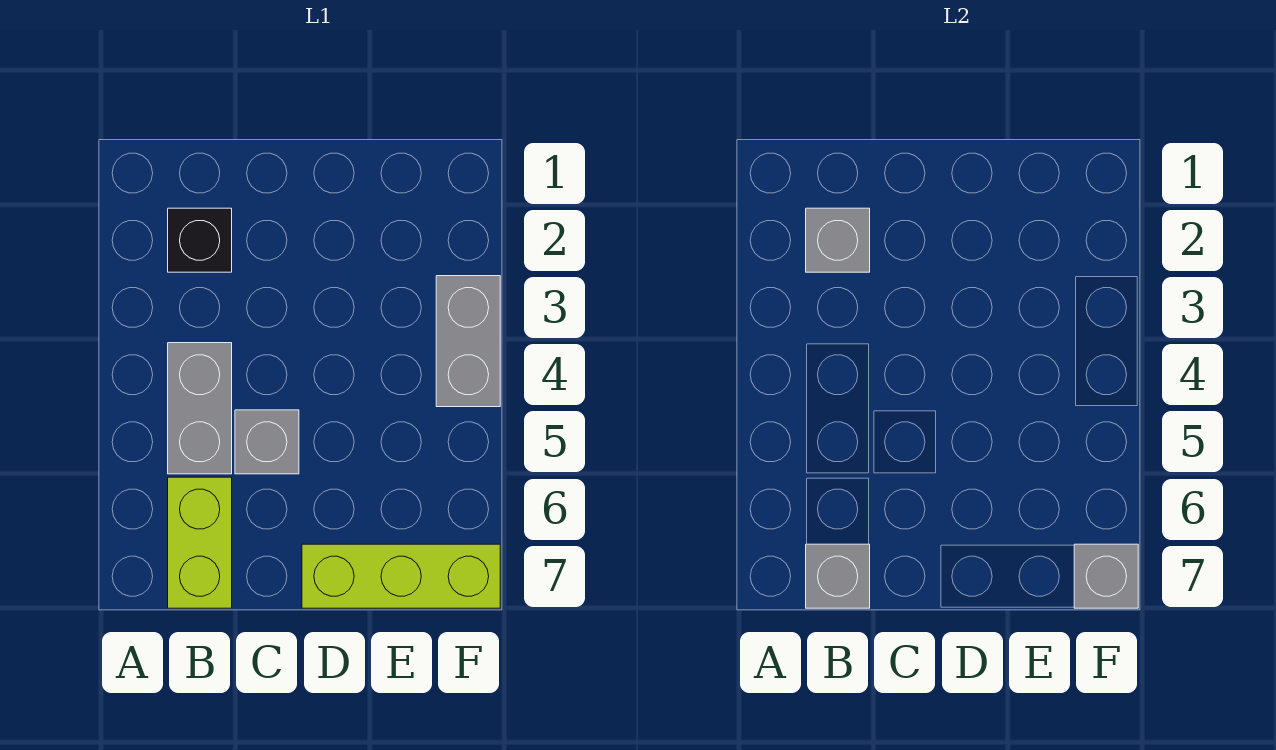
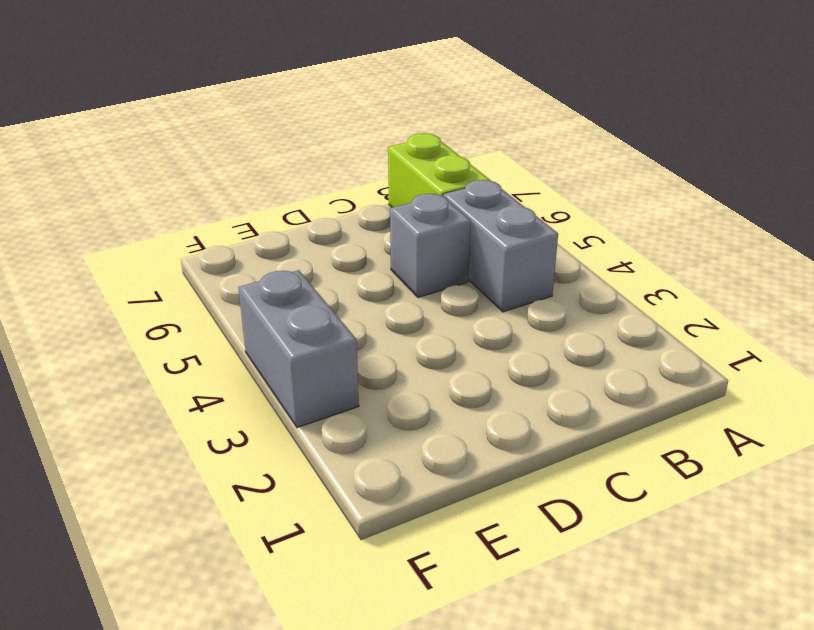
none -> black 1x1 brick [168,208,232,272]
none -> lime 1x3 brick [302,544,500,608]

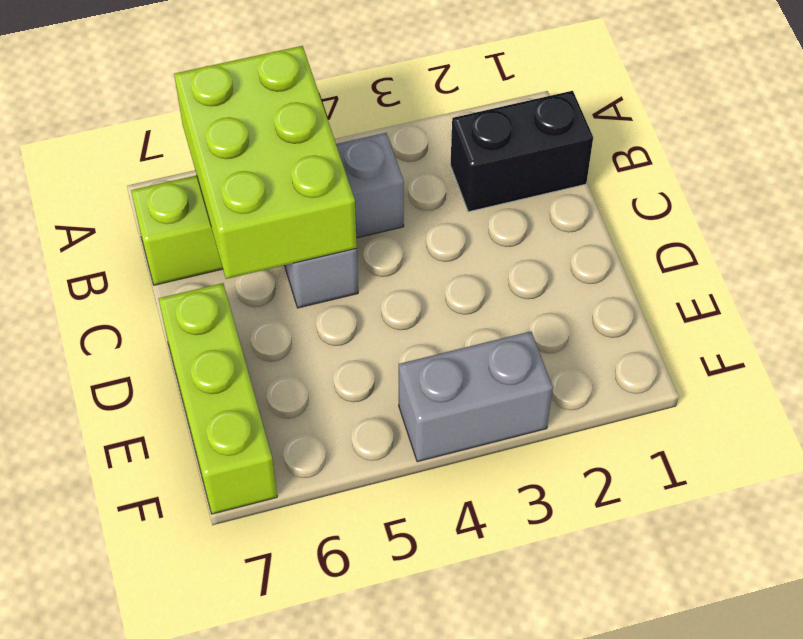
lime 2x3 brick [174,46,357,279] -> none
black 1x2 brick [450,91,593,212] -> black 1x1 brick [168,208,232,272]
none -> grey 1x1 brick [806,208,870,272]
none -> grey 1x1 brick [806,544,870,608]

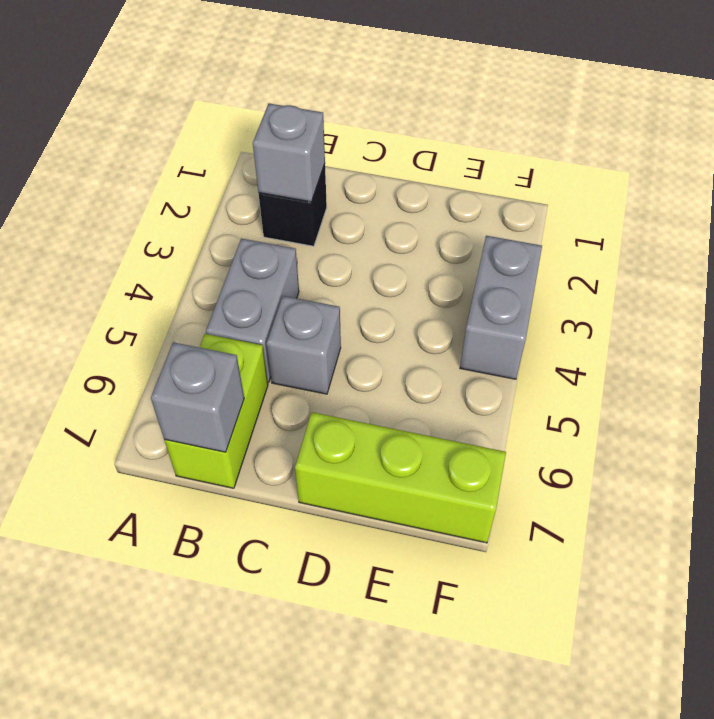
none -> grey 1x1 brick [1074,544,1138,608]

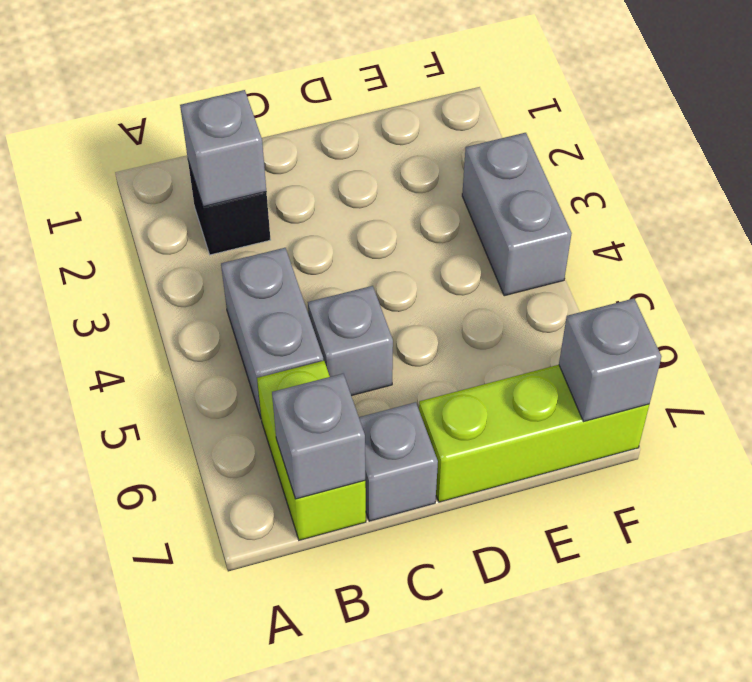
grey 1x1 brick [359,402,438,521] -> none

